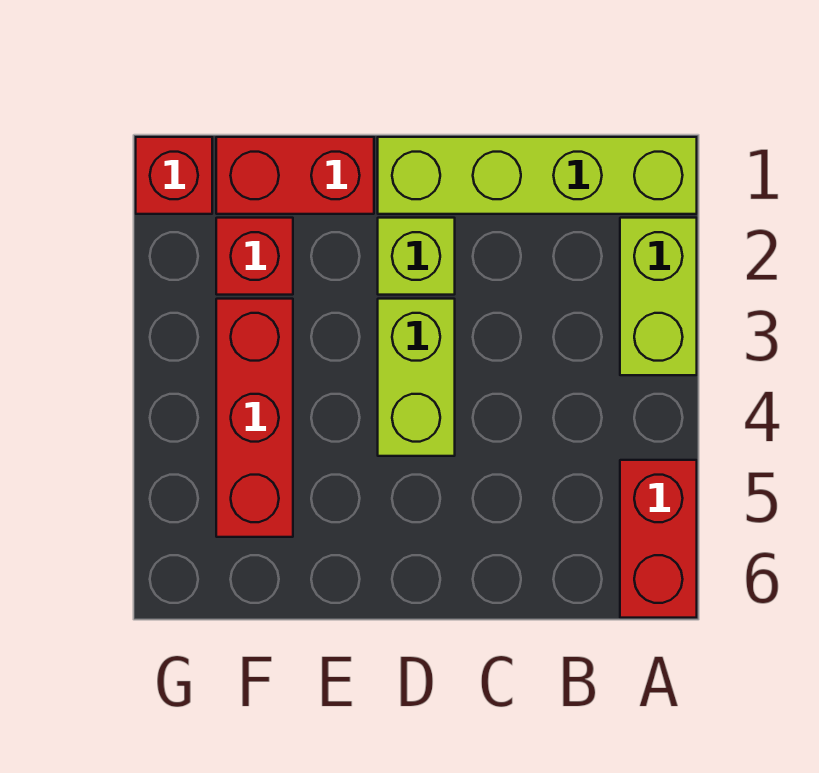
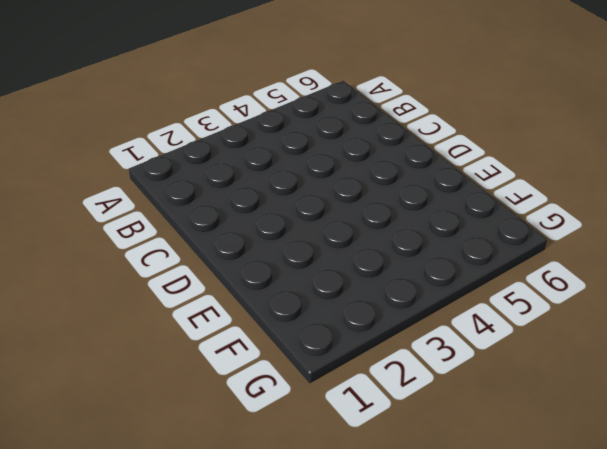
none -> lime 1x4 brick [378,137,697,214]
none -> lime 1x2 brick [620,218,697,375]

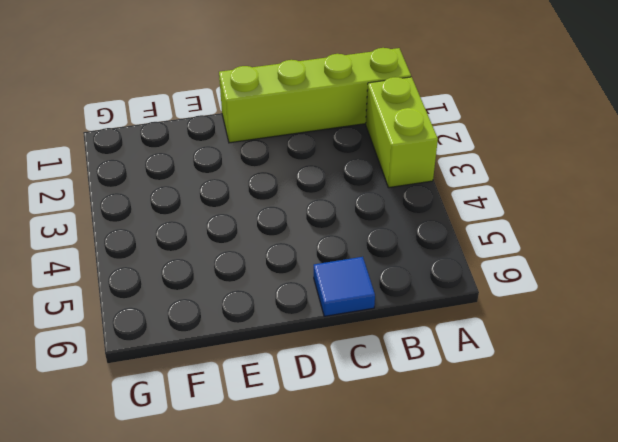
blue 1x1 tile [314,257,375,316] -> none
none -> red 1x2 brick [620,460,697,618]
none -> lime 1x1 brick [378,218,455,295]

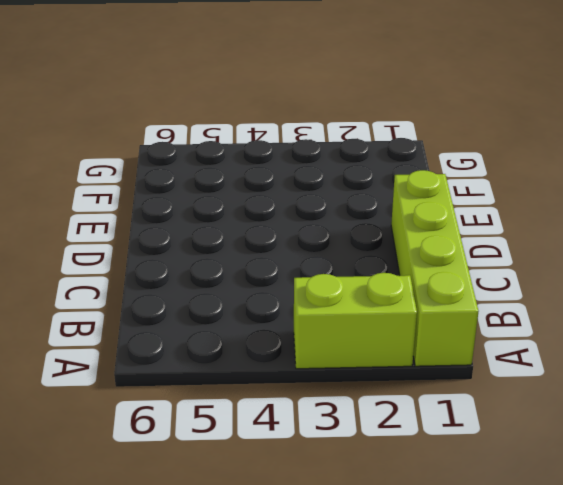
none -> red 1x2 brick [620,460,697,618]
none -> lime 1x1 brick [378,218,455,295]

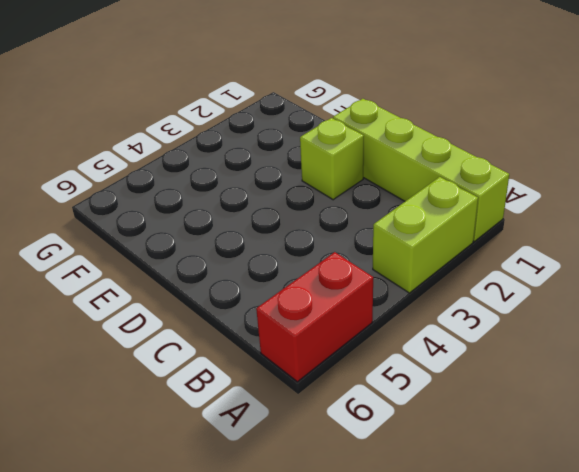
none -> lime 1x2 brick [378,299,455,456]
none -> red 1x2 brick [216,137,374,214]

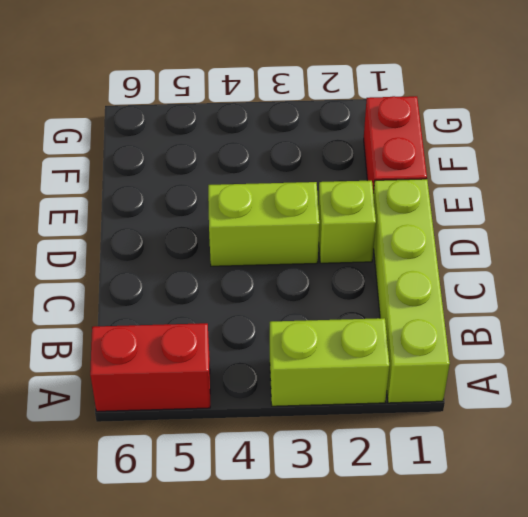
none -> red 1x1 brick [216,218,293,295]
none -> red 1x3 brick [216,299,293,537]

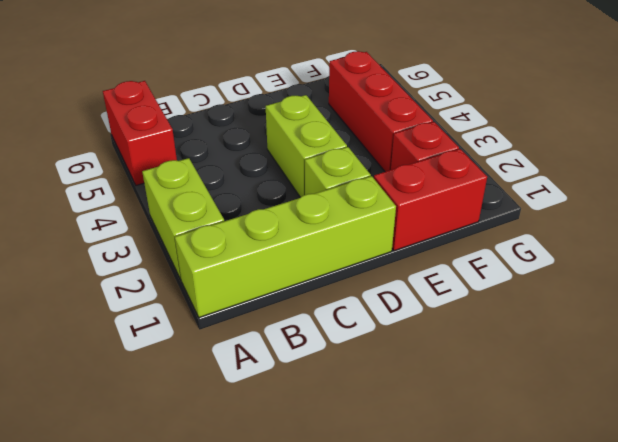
none -> red 1x1 brick [136,137,212,214]

